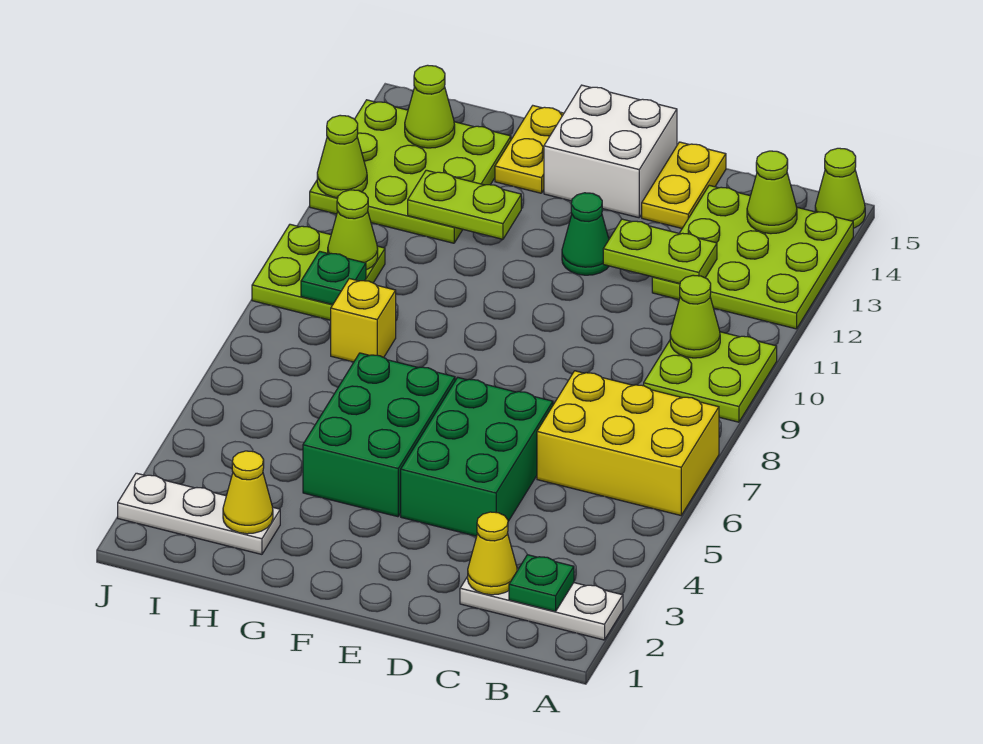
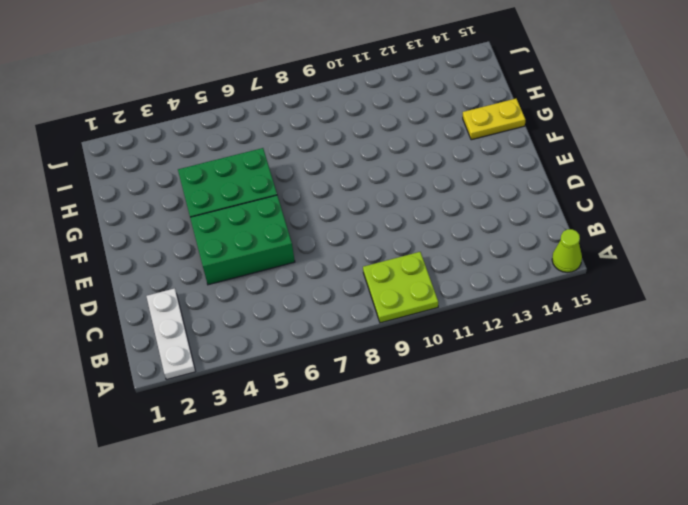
none -> yellow 2x3 brick [537,371,719,515]
none -> lime 3x3 plate [652,185,853,329]
none -> yellow 1x2 plate [642,142,726,228]

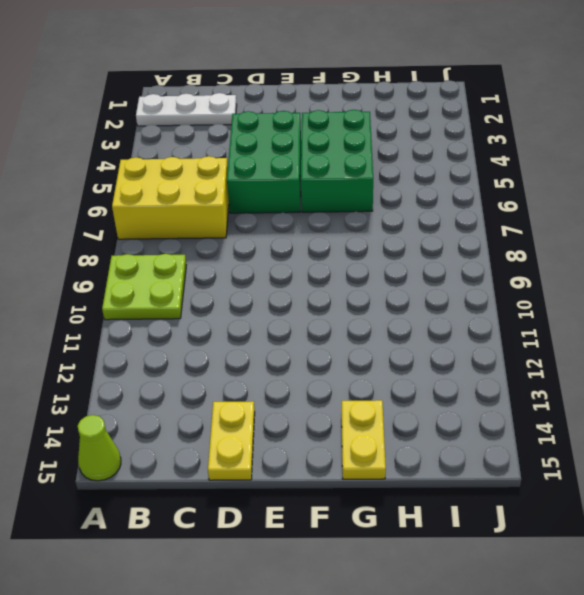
none -> lime 3x3 plate [652,185,853,329]
none -> green 1x1 cone [562,193,609,275]
none -> white 2x2 brick [544,85,677,218]

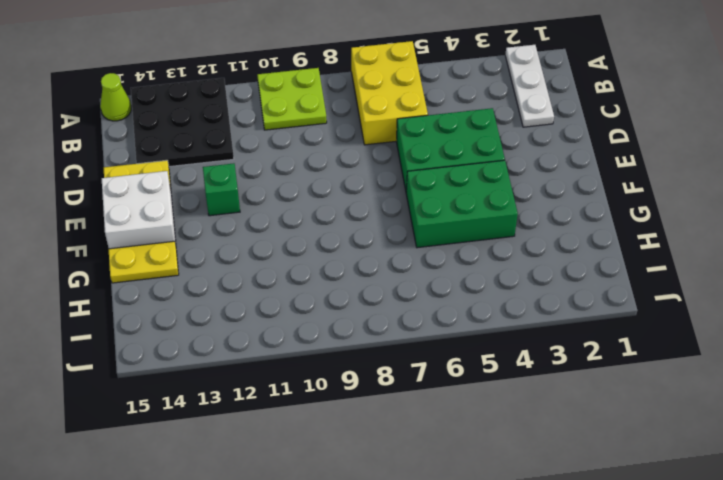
black 3x3 plate [131,78,234,167] -> lime 3x3 plate [652,185,853,329]
green 1x1 brick [203,163,240,216] -> green 1x1 cone [562,193,609,275]
none -> white 1x3 plate [118,473,280,554]
none -> yellow 1x1 brick [331,279,396,362]
none -> lime 3x3 plate [310,100,511,243]

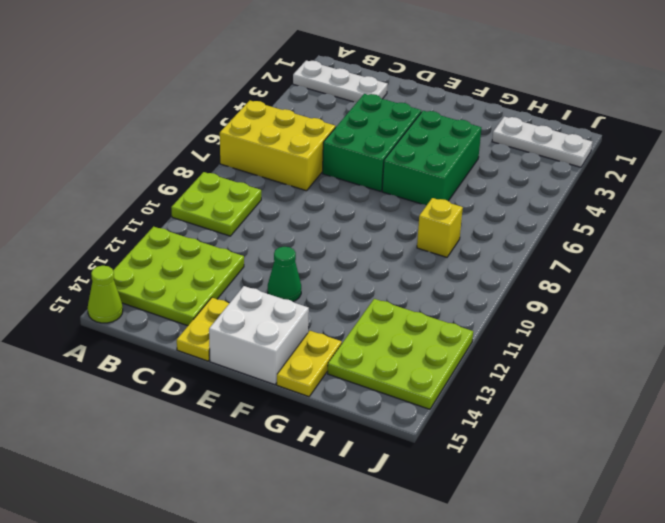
none -> lime 2x2 plate [252,224,385,320]
none -> green 1x1 plate [509,555,574,612]
none -> lime 1x1 cone [670,275,720,358]

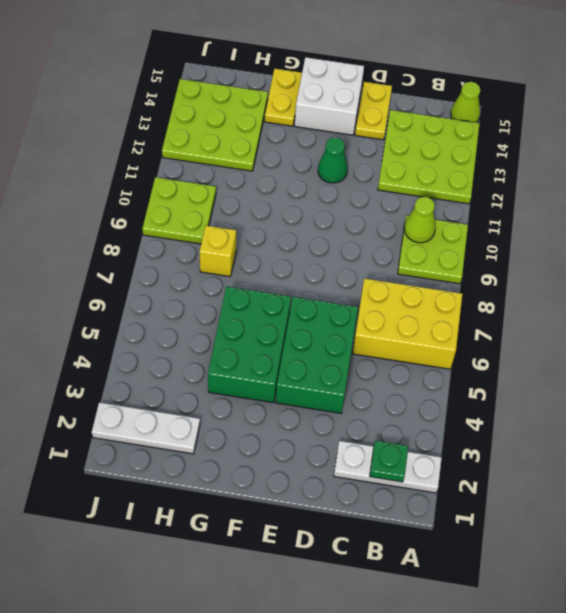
none -> lime 1x1 cone [747,151,797,234]
none -> yellow 1x1 cone [468,512,517,595]
none -> lime 1x2 plate [603,219,717,283]

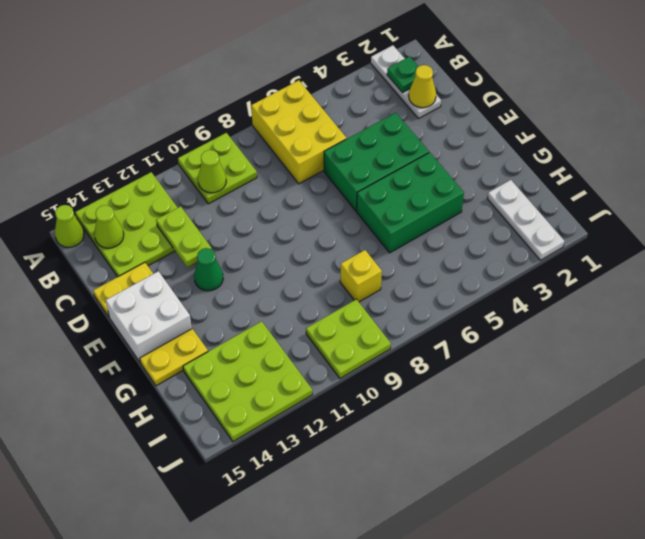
none -> lime 1x2 plate [408,170,521,239]
none -> yellow 1x1 cone [223,451,273,534]
none -> green 1x1 plate [301,251,366,305]

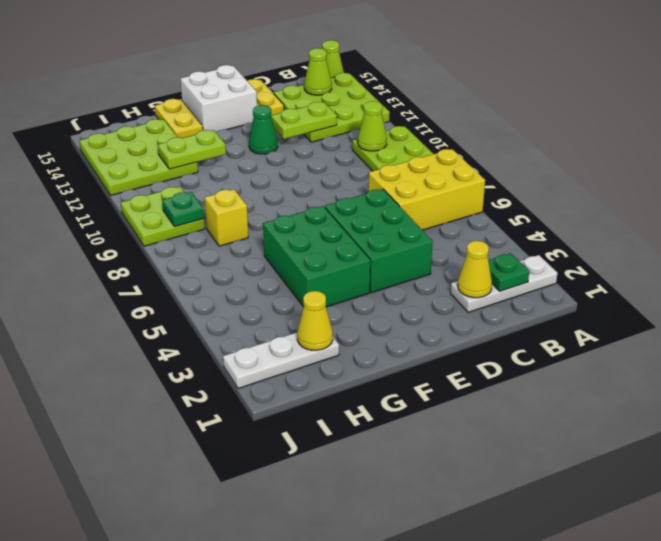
none -> lime 1x1 cone [328,190,378,270]
none -> lime 1x1 cone [405,65,455,148]
none -> lime 1x1 cone [317,115,367,198]

